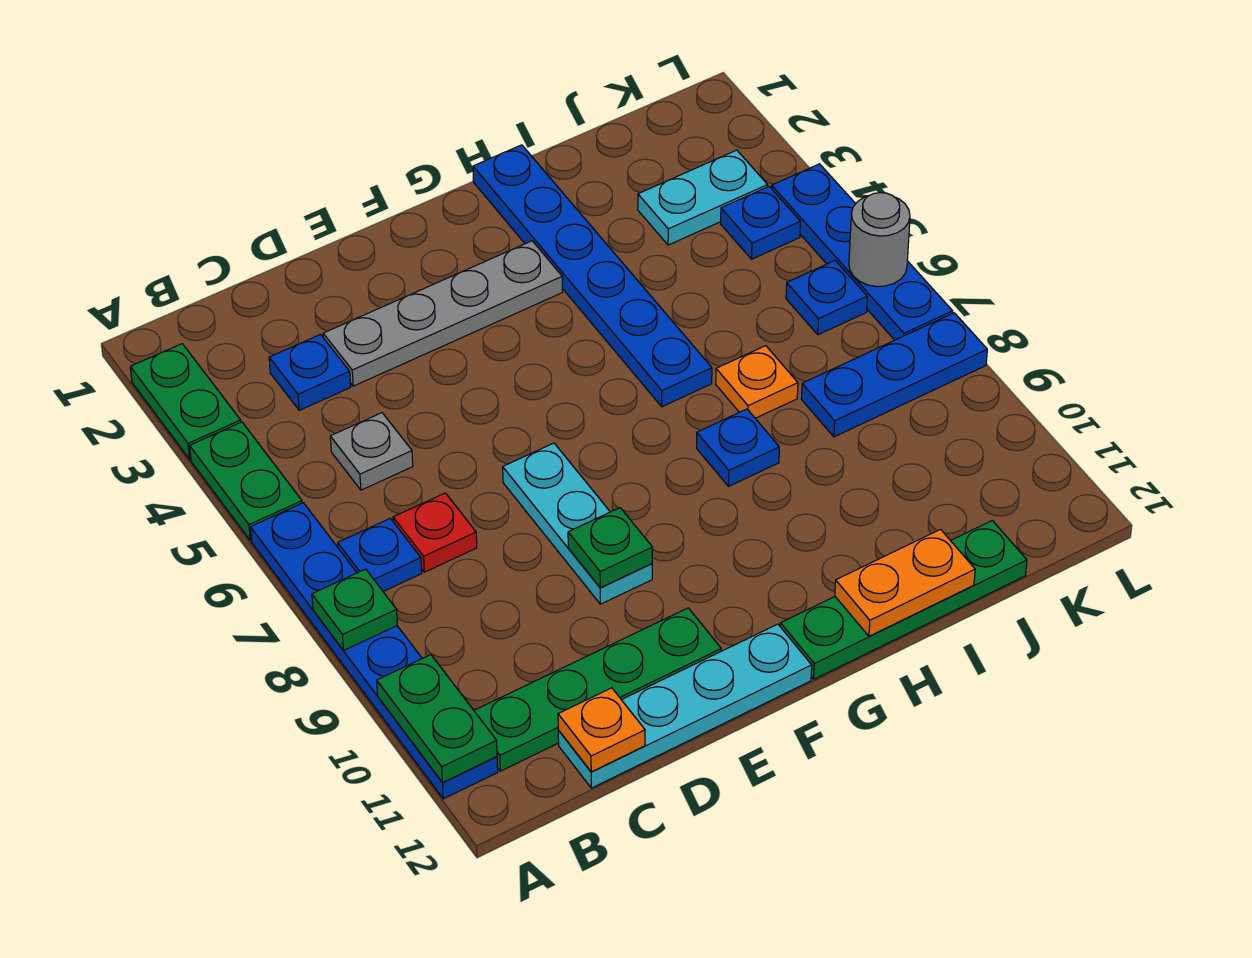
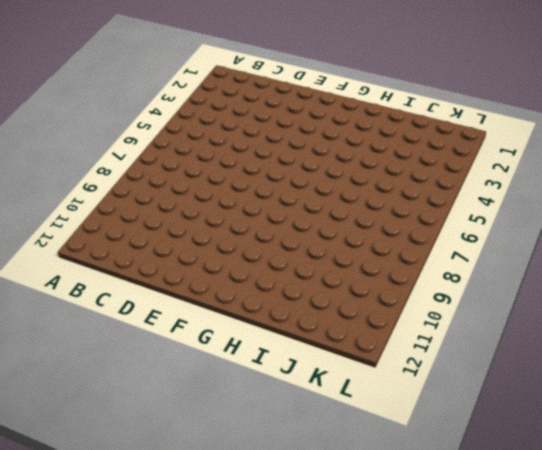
none -> green 1x2 plate [130,344,241,459]
none -> green 1x2 plate [190,422,302,541]
none -> blue 1x6 plate [250,503,498,799]

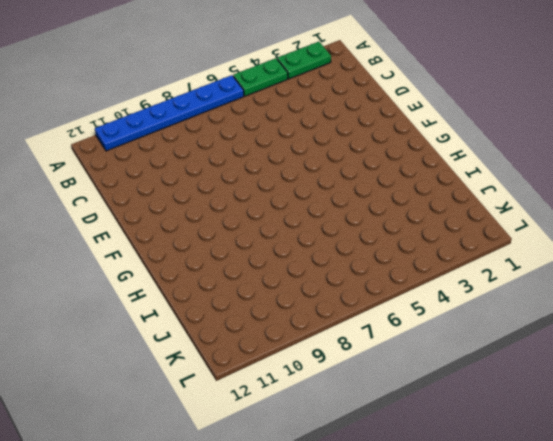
none -> blue 1x1 plate [338,518,422,591]
none -> green 1x4 plate [474,608,721,771]
none -> blue 1x1 plate [269,335,351,410]

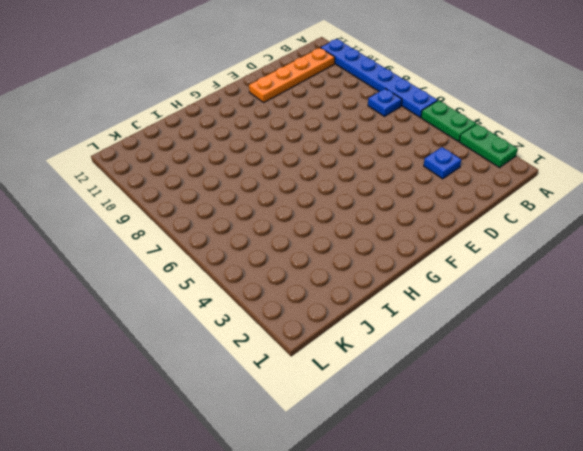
orange 1x4 plate [249,48,335,102] -> green 1x4 plate [474,608,721,771]
none -> grey 1x1 plate [330,413,413,490]
none -> red 1x1 plate [393,493,477,572]
none -> cyan 1x4 plate [558,624,812,788]

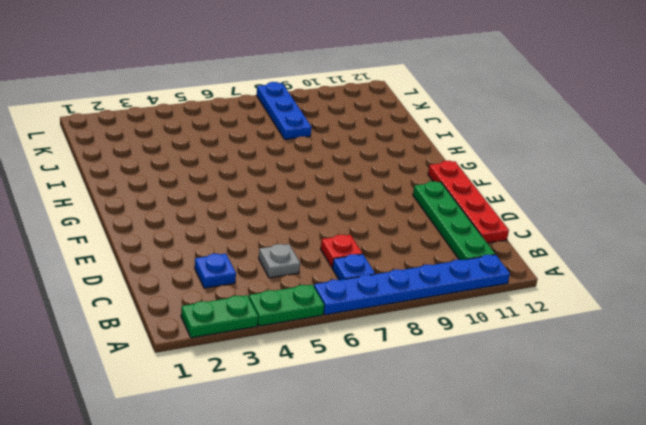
red 1x4 plate [428,161,509,243] -> cyan 1x4 plate [558,624,812,788]
none -> grey 1x4 plate [323,241,562,386]
none -> cyan 1x3 plate [503,443,652,604]
none -> green 1x4 plate [780,521,1027,679]

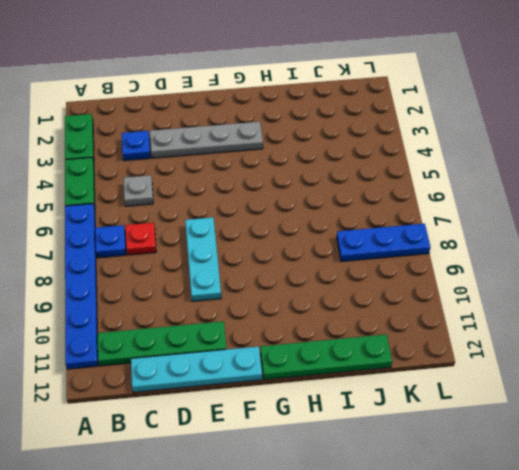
none -> blue 1x6 plate [473,145,712,407]
none -> blue 1x1 plate [696,409,779,486]
none -> orange 1x1 plate [716,346,798,418]

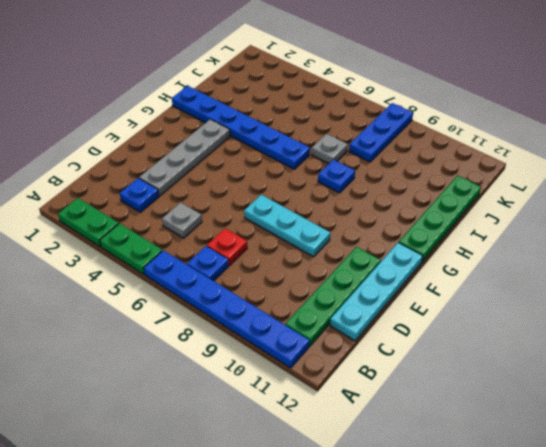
grey 1x1 plate [312,134,348,164] -> orange 1x1 plate [716,346,798,418]
none -> cyan 1x2 plate [638,150,768,245]
none -> blue 1x1 plate [721,187,800,259]
none -> blue 1x1 plate [786,261,867,335]

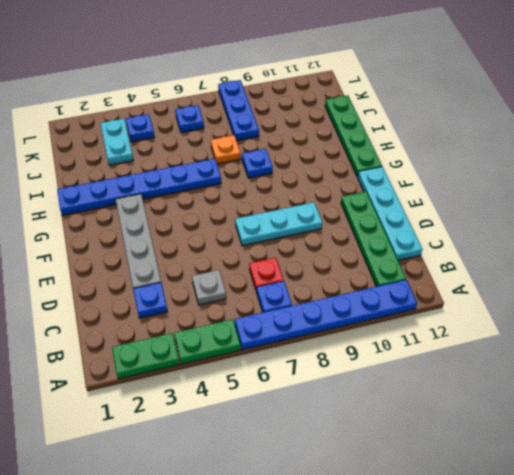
none -> blue 1x4 plate [772,164,953,340]
none -> green 1x1 plate [312,569,397,650]
none -> green 1x2 plate [377,655,497,783]

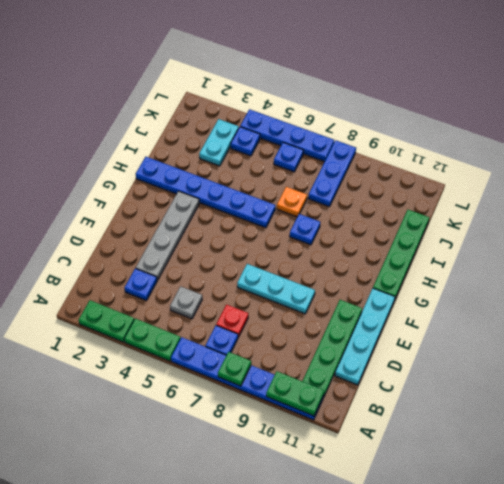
none -> orange 1x1 plate [558,688,645,772]
none -> green 1x1 plate [568,508,653,588]
none -> orange 1x2 plate [835,530,975,636]

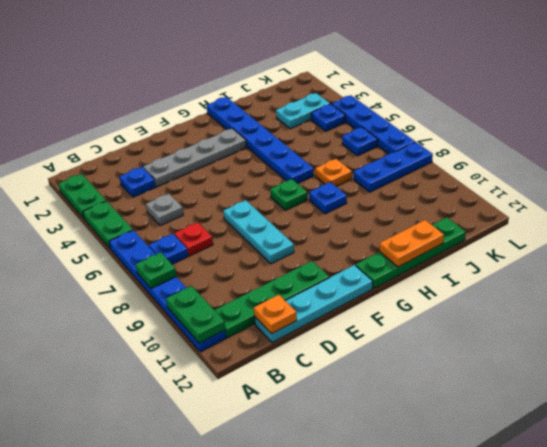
green 1x1 plate [270,179,307,210] -> green 1x1 plate moved to [568,508,653,588]
none -> grey 1x1 round brick [849,193,910,287]

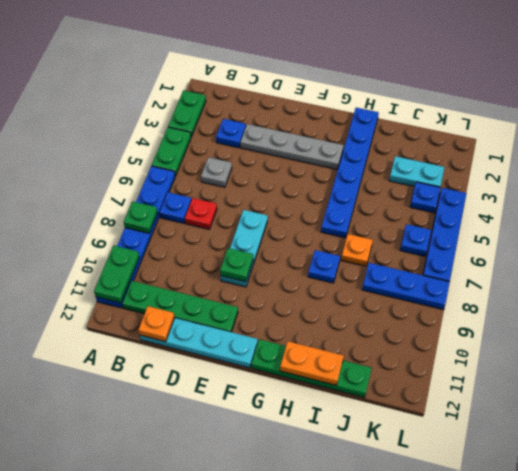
none -> grey 1x1 round brick [849,193,910,287]

